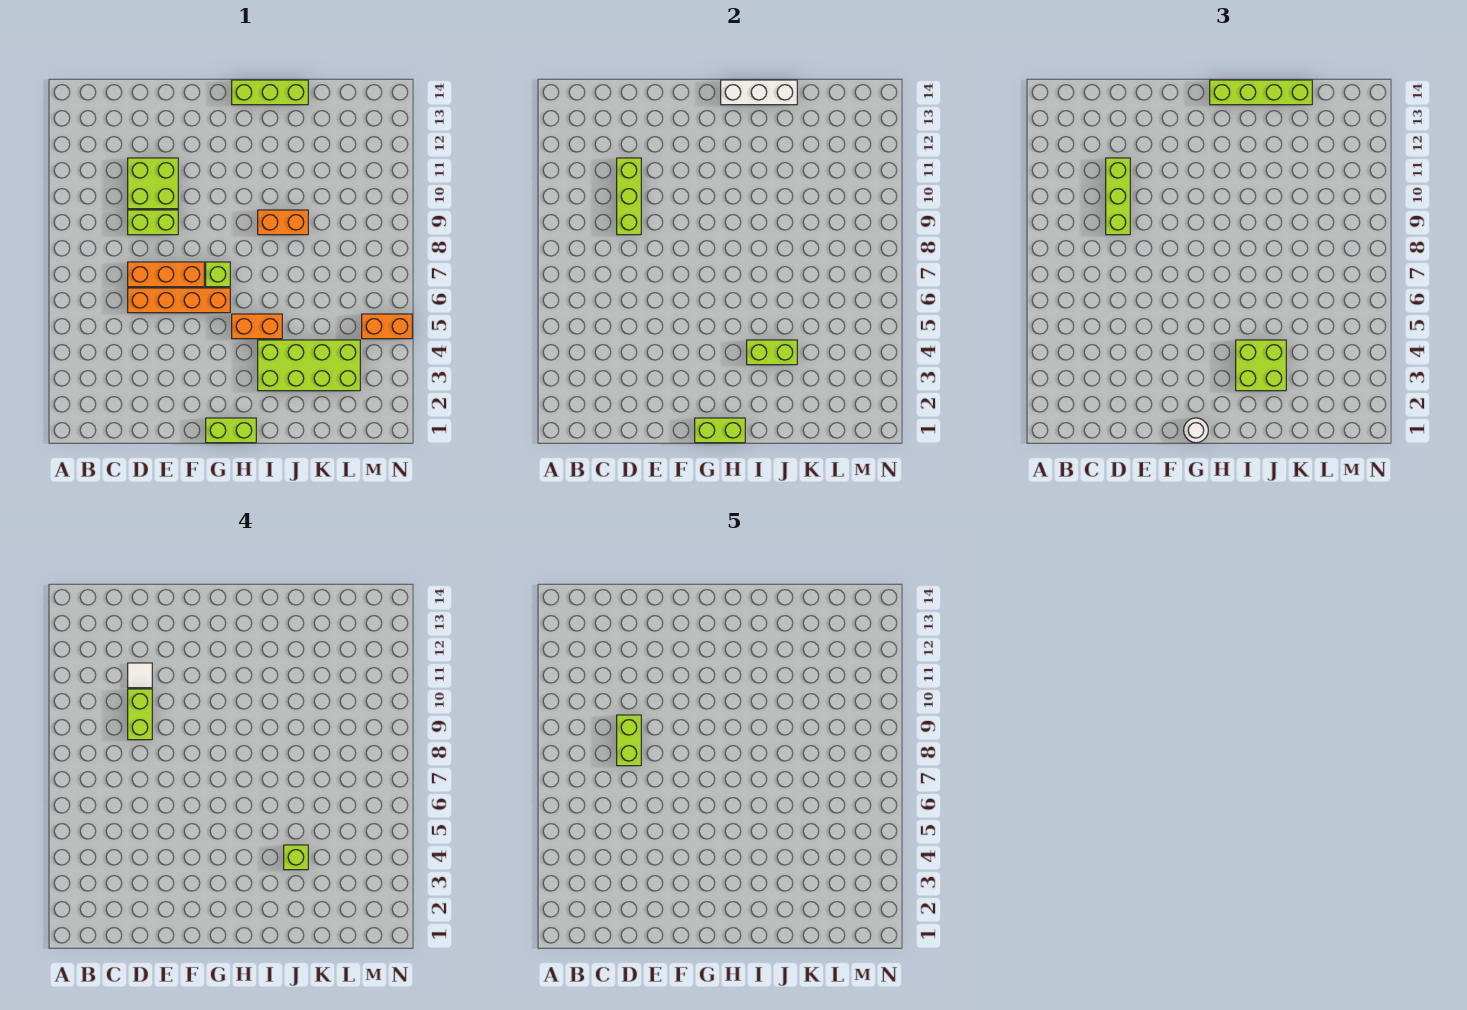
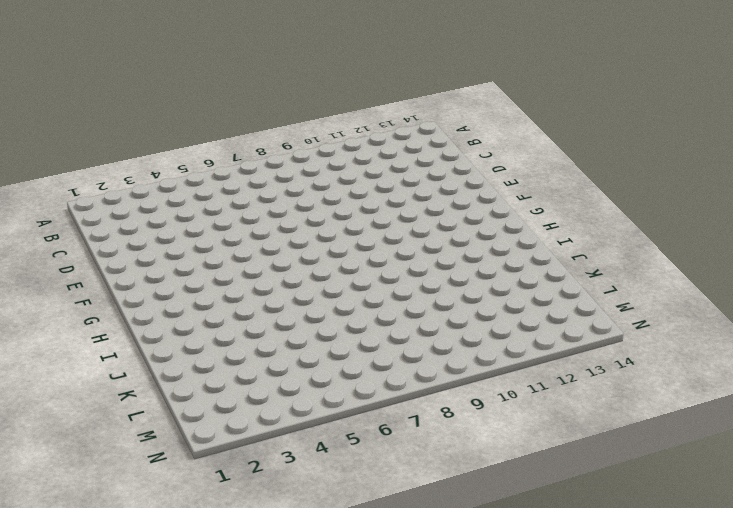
none -> orange 1x4 brick [128,288,230,313]
none -> orange 1x3 brick [128,262,204,287]
none -> lime 1x2 brick [128,210,178,235]

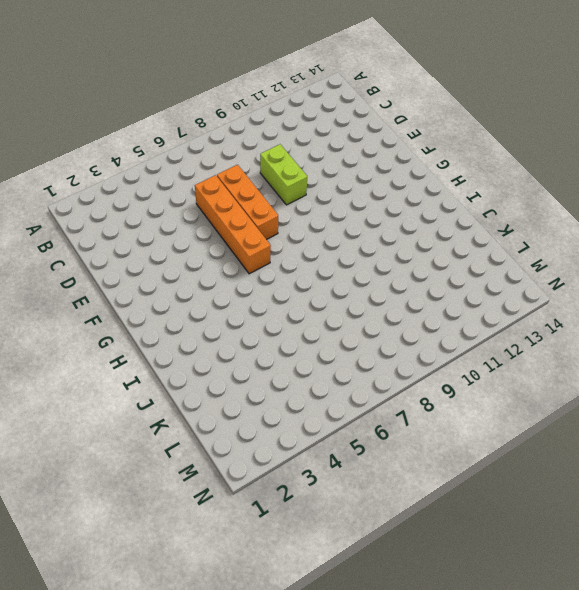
none -> lime 2x2 brick [128,158,178,209]
none -> lime 1x2 brick [206,418,256,443]
none -> lime 1x1 brick [206,262,230,287]

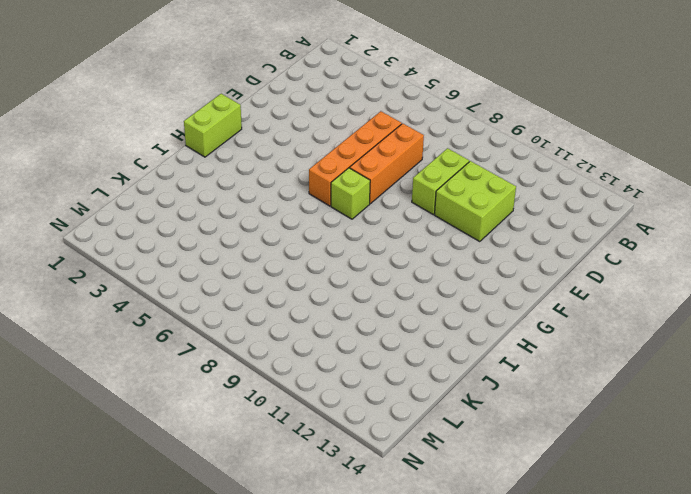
none -> orange 1x2 brick [232,314,282,339]
none -> lime 1x3 brick [232,80,308,105]
none -> lime 2x4 brick [258,340,360,391]

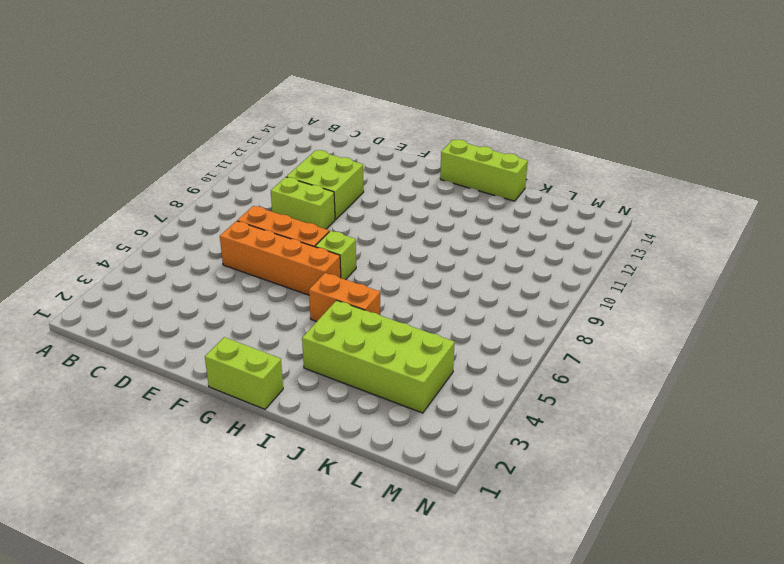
none -> orange 1x2 brick [258,210,308,235]
none -> orange 1x2 brick [362,314,412,339]
none -> lime 1x3 brick [617,158,641,235]

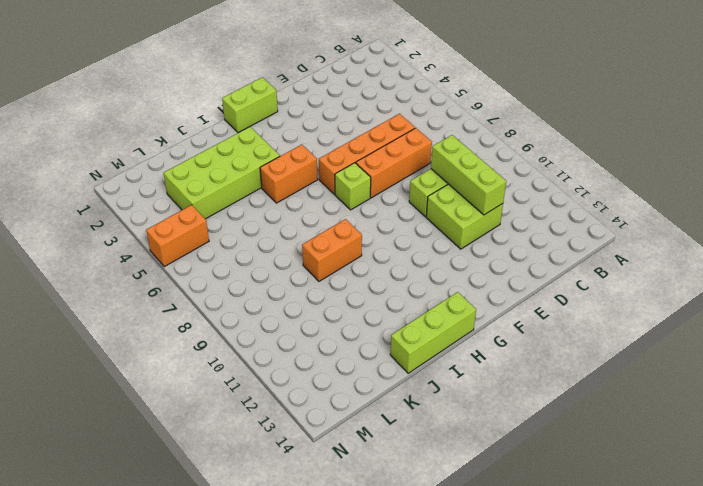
none -> lime 1x2 brick [695,418,745,443]
none -> white 1x3 brick [721,80,797,105]
none -> lime 1x2 brick [747,340,797,365]

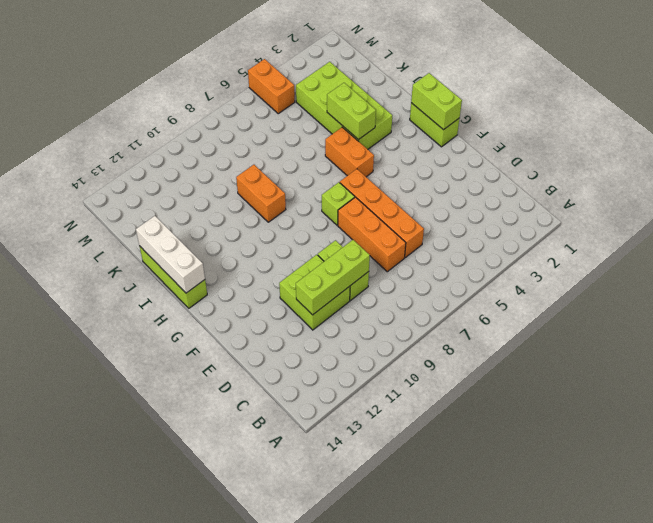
none -> lime 1x3 brick [1106,158,1130,235]
none -> white 1x1 round brick [1184,418,1208,443]
none -> lime 1x4 brick [1210,80,1312,105]

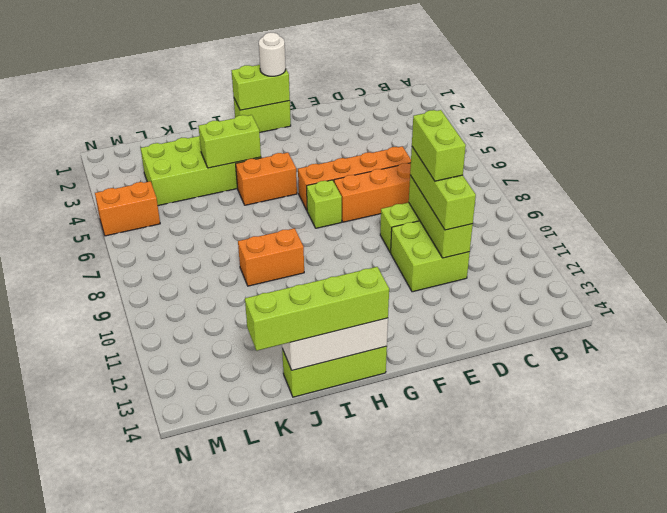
none -> lime 2x2 brick [1236,340,1286,391]
none -> white 1x1 tile [128,663,152,688]
none -> lime 1x1 brick [284,845,308,870]

